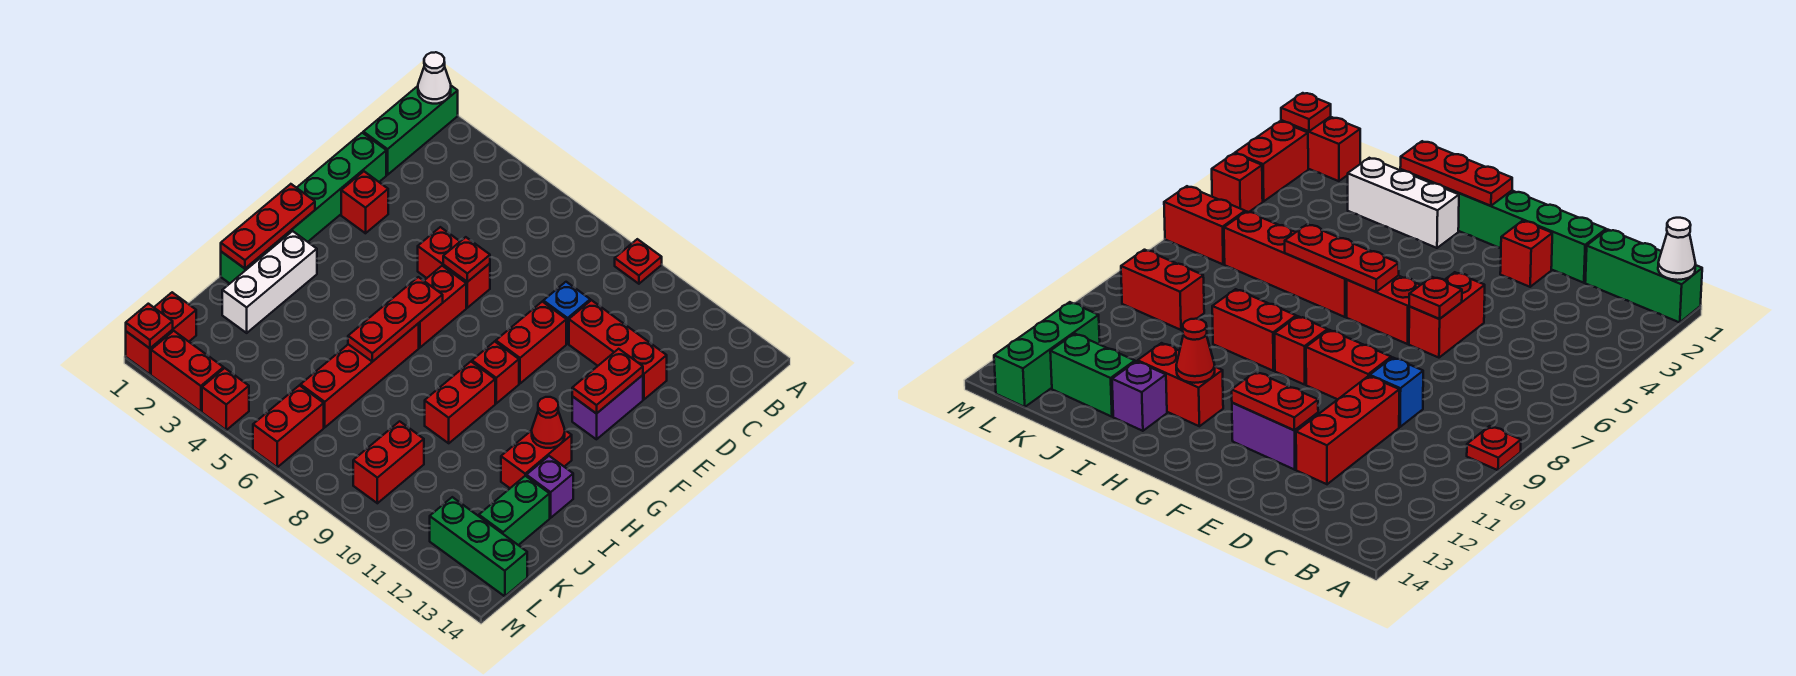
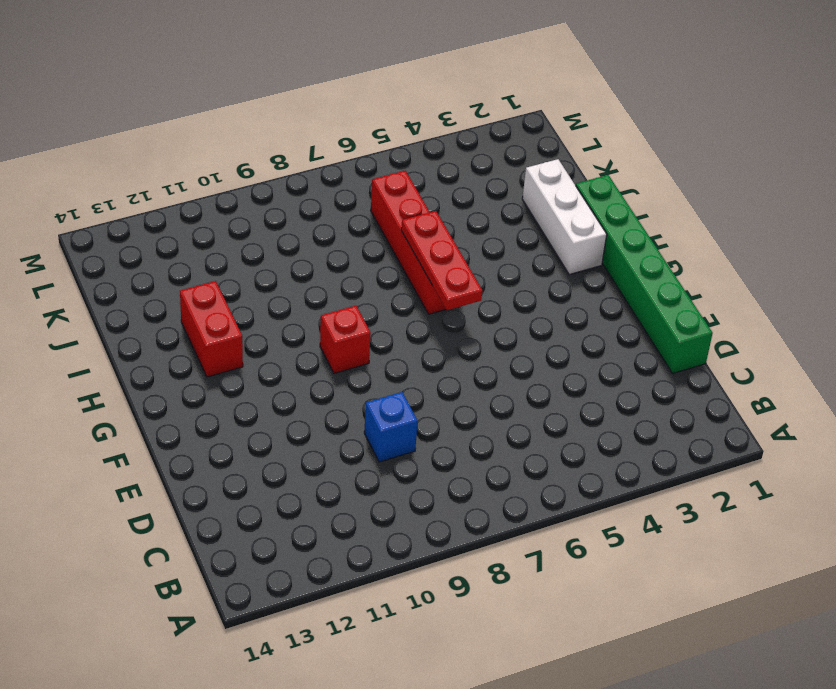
none -> green 1x3 brick [363,86,458,175]
none -> red 1x1 plate [615,239,662,284]
none -> red 1x3 brick [569,300,667,399]
none -> red 1x1 brick [341,171,388,233]

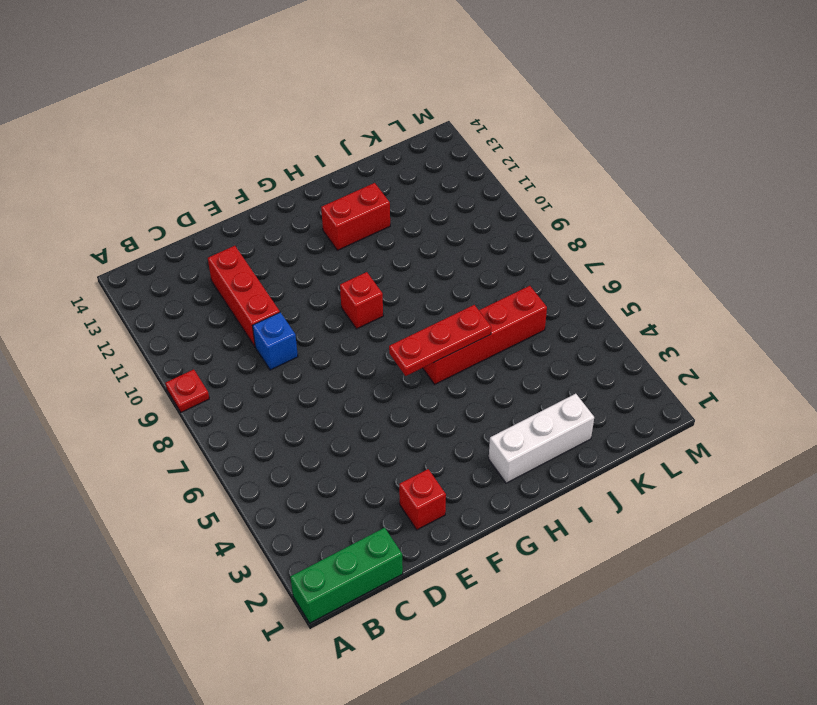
none -> green 1x6 brick [221,133,386,283]
none -> red 1x2 brick [418,227,490,308]
none -> red 1x2 brick [496,302,566,383]
none -> purple 1x2 brick [572,375,643,439]

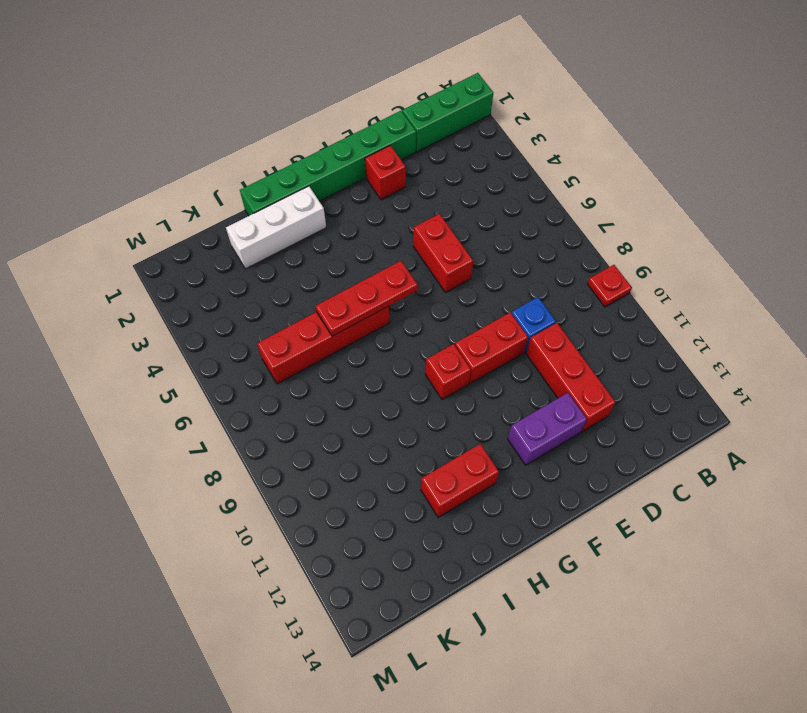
none -> red 1x2 brick [419,266,466,348]
none -> red 1x2 brick [425,362,495,443]
none -> purple 1x1 brick [526,456,573,518]
none -> green 1x2 brick [479,476,550,545]

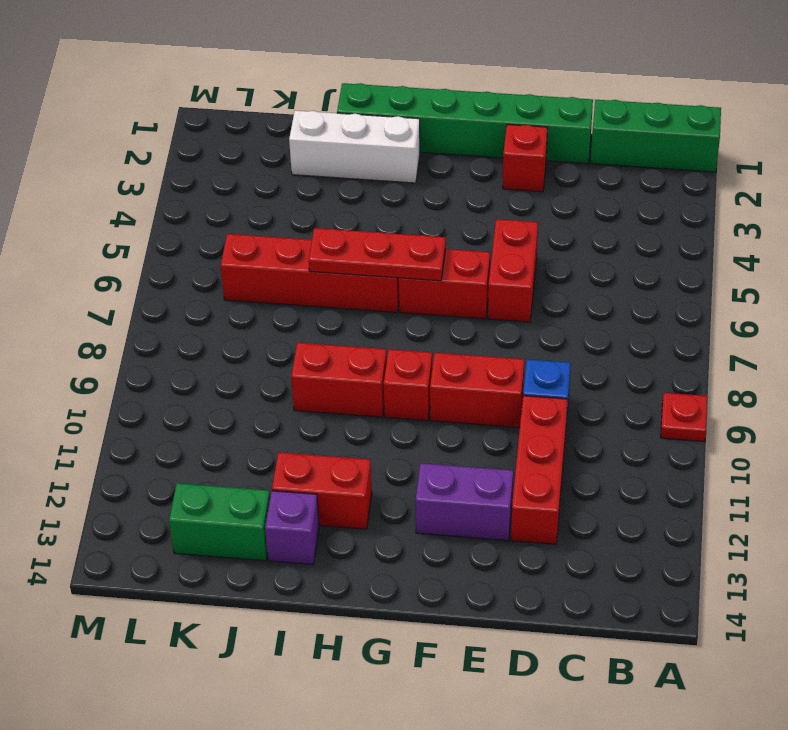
none -> red 1x2 brick [353,421,424,503]
none -> red 1x2 brick [126,292,196,374]
none -> red 1x2 brick [253,385,324,467]
none -> green 1x3 brick [430,497,527,596]

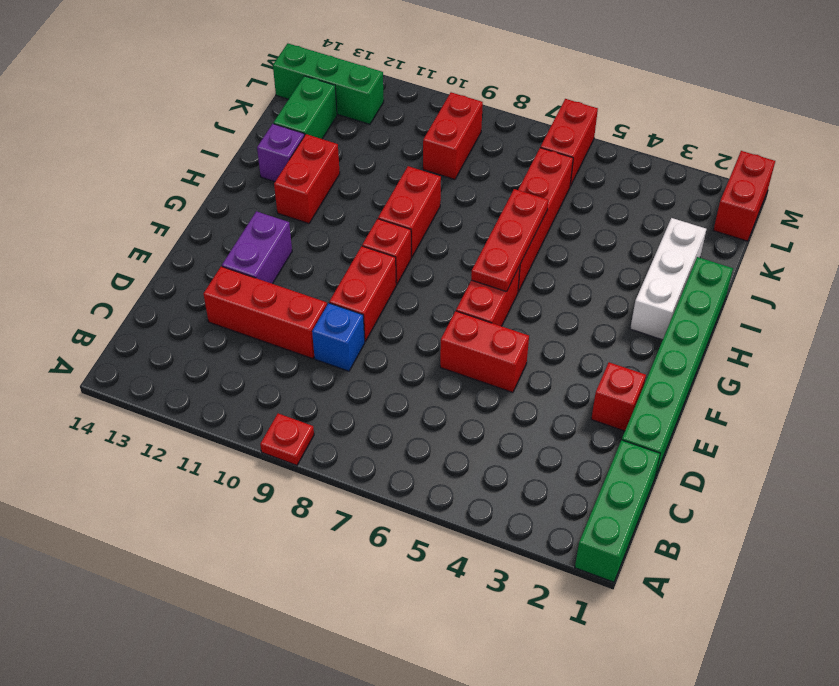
none -> red 1x2 brick [151,331,223,412]
none -> red 1x1 brick [202,368,249,430]
none -> white 1x1 cone [418,52,451,104]
none -> red 1x1 plate [443,237,490,282]

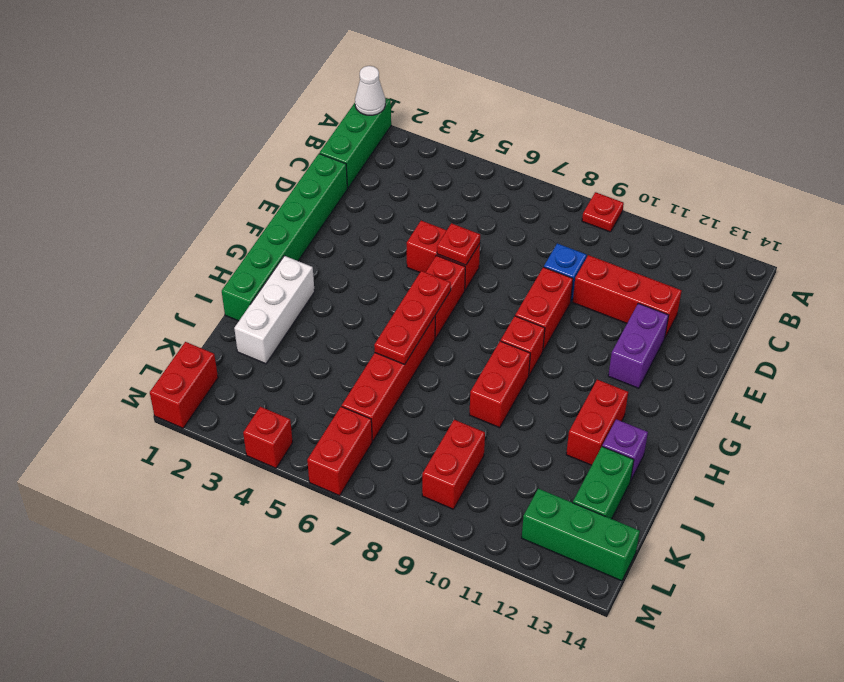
none -> red 1x1 brick [341,171,388,233]
none -> red 1x2 brick [151,331,223,412]
none -> red 1x2 plate [572,349,643,414]
none -> red 1x3 plate [221,184,315,268]

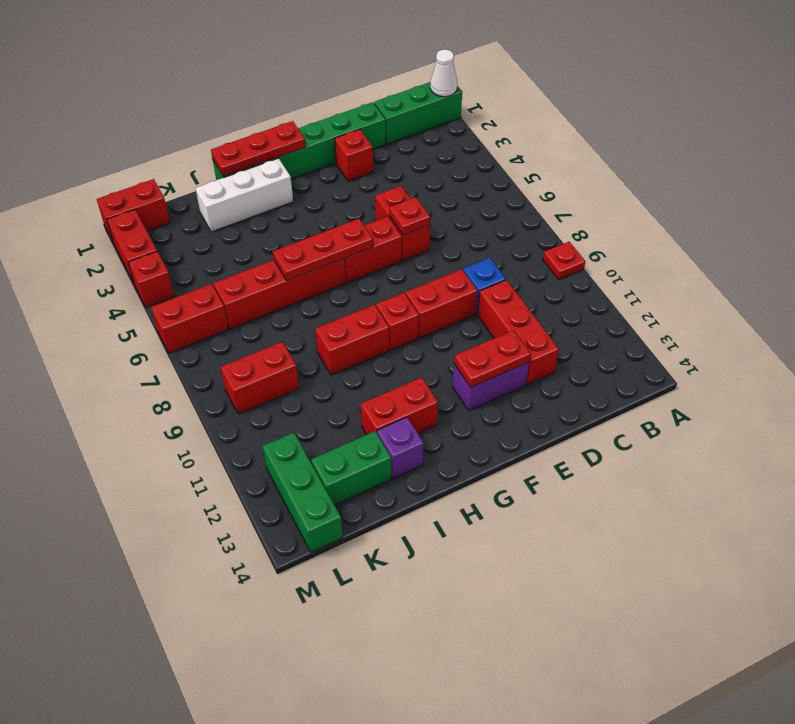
none -> red 1x1 cone [532,397,565,448]
none -> red 1x1 plate [126,304,173,348]

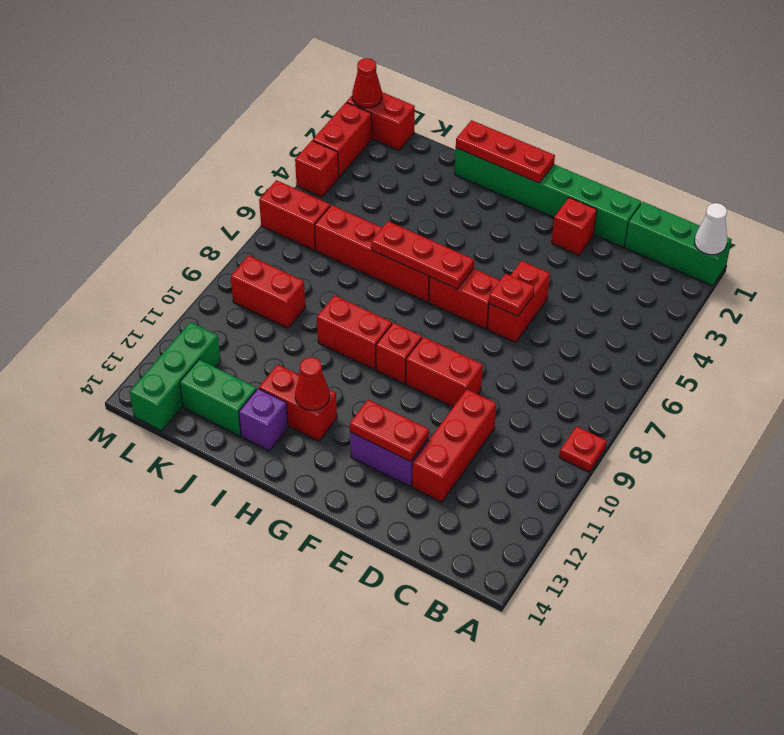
red 1x1 cone [352,58,382,108] -> red 1x1 plate [126,304,173,348]
none -> blue 1x1 brick [543,282,590,344]
none -> white 1x3 brick [222,231,317,333]

